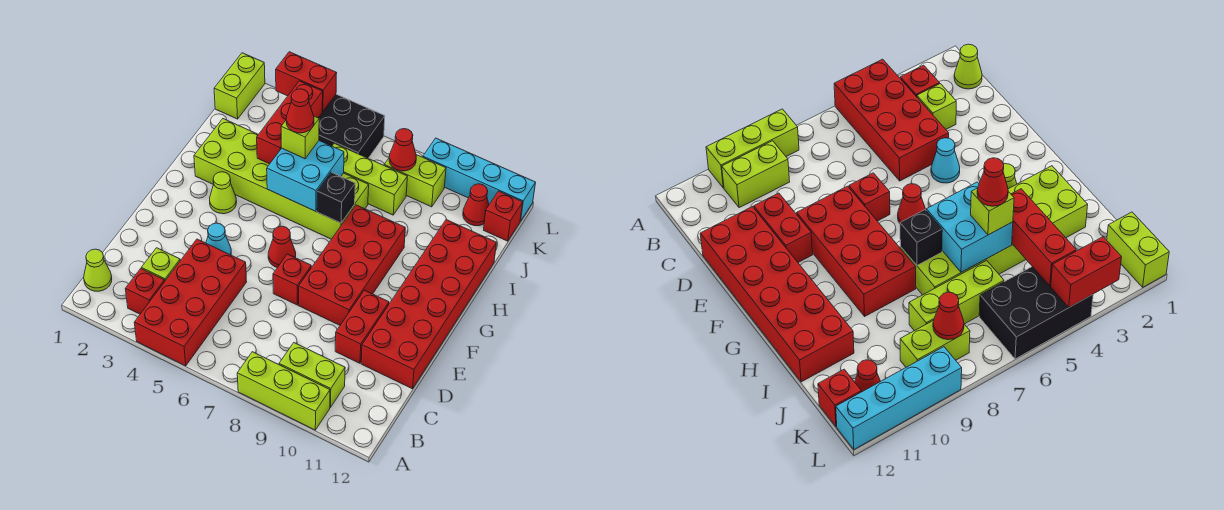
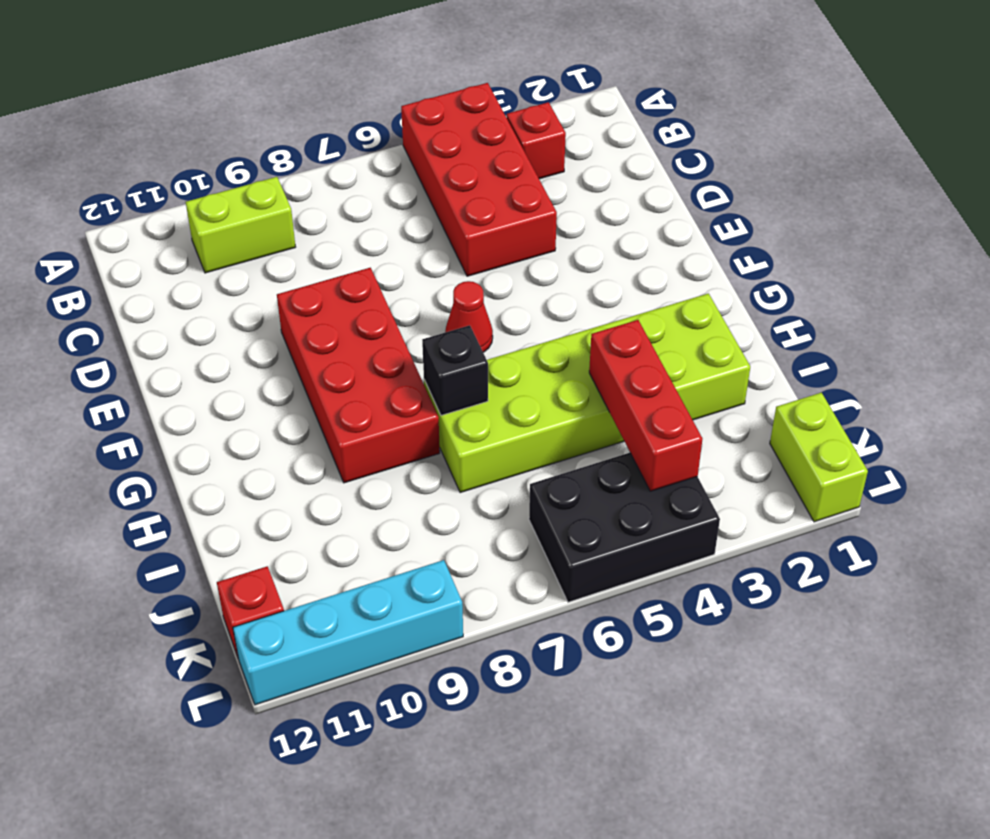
none -> lime 1x3 brick [237,352,330,430]
none -> lime 1x1 cone [84,249,112,291]
none -> lime 1x1 brick [141,248,180,281]

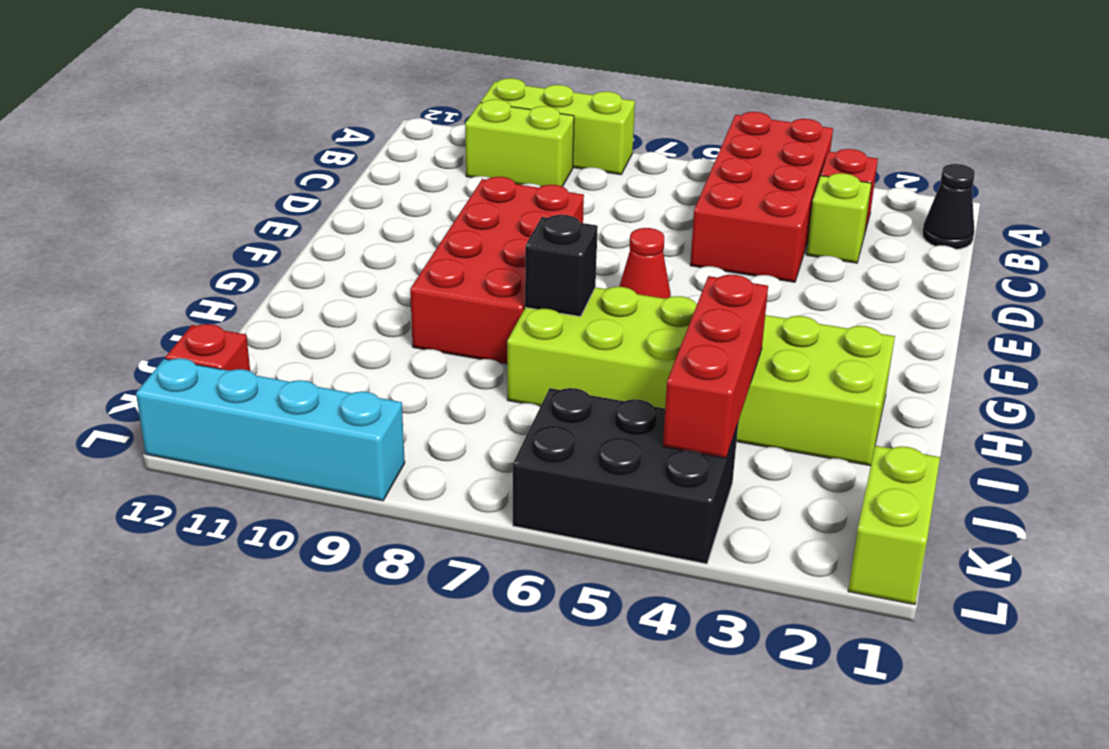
black 1x1 cone [922,164,975,249] -> lime 1x1 cone [84,249,112,291]
none -> red 1x2 brick [335,290,389,363]
none -> red 2x6 brick [361,219,497,389]
none -> cyan 1x1 cone [206,223,231,255]

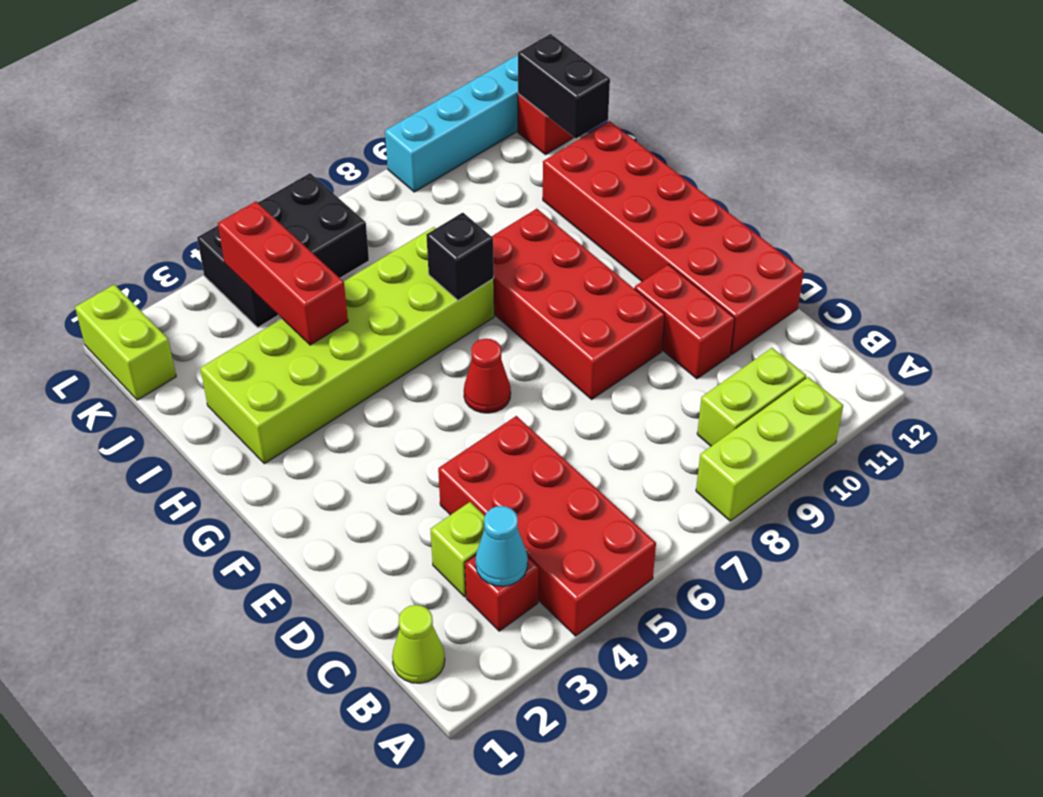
cyan 1x1 cone [475,506,528,586] -> cyan 1x1 cone moved to [206,223,231,255]
black 1x2 brick [518,34,610,139] -> none
none -> red 1x1 brick [273,254,311,305]
none -> lime 1x1 cone [210,172,237,214]
none -> lime 1x3 brick [332,143,407,215]

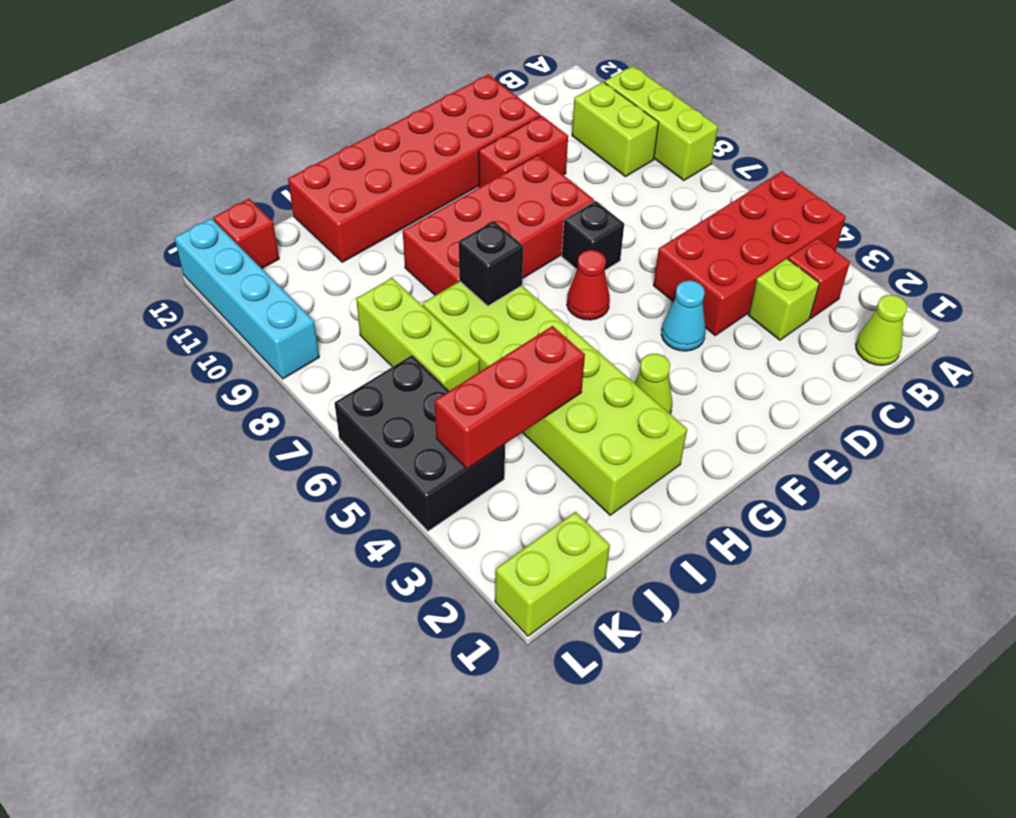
black 1x1 brick [562,201,624,270] -> red 1x1 brick [273,254,311,305]
none -> lime 1x2 brick [384,155,446,207]
none -> red 1x1 cone [463,184,489,226]
none -> cyan 2x2 brick [267,141,344,211]

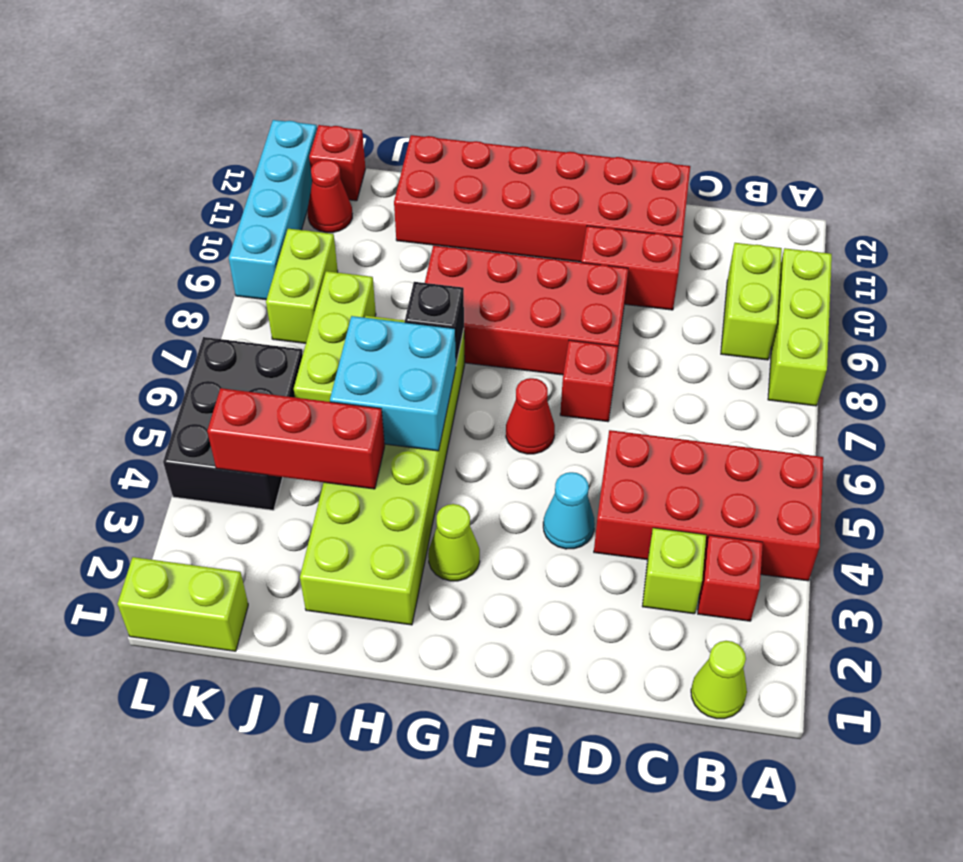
none -> red 1x1 cone [389,129,416,171]
none -> red 1x2 brick [276,52,337,111]
none -> lime 1x1 brick [281,116,319,159]

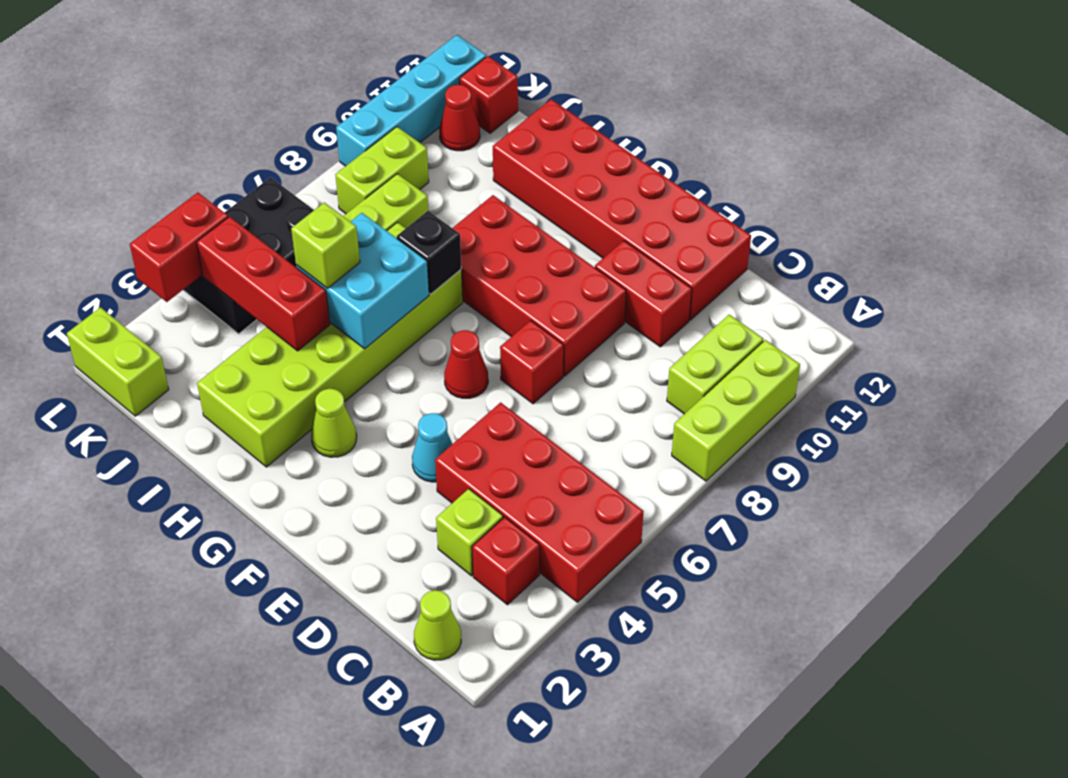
none -> red 1x1 cone [389,129,416,171]
none -> red 1x1 cone [286,89,314,133]

